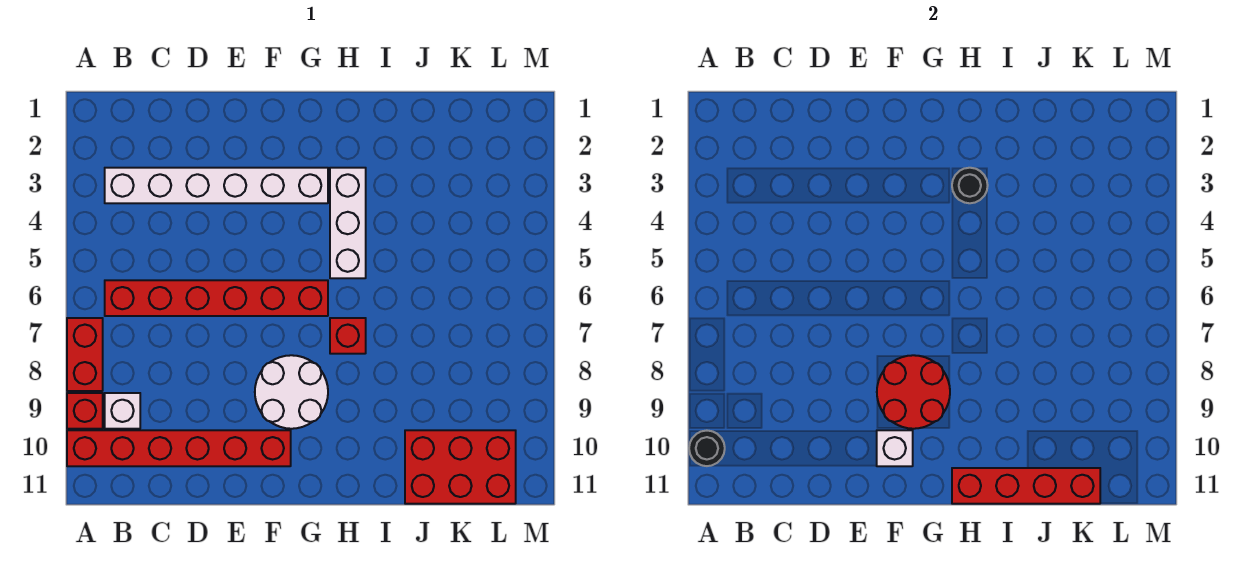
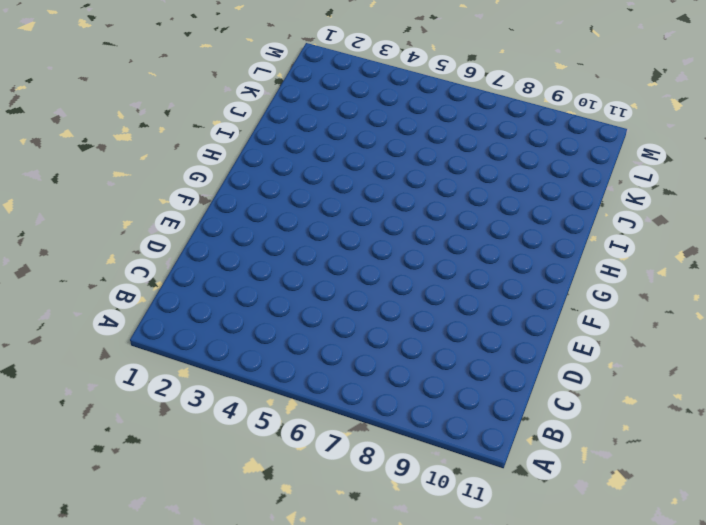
none -> red 1x2 brick [67,318,103,391]
none -> red 1x1 brick [67,393,103,429]
none -> red 1x6 brick [67,430,291,466]

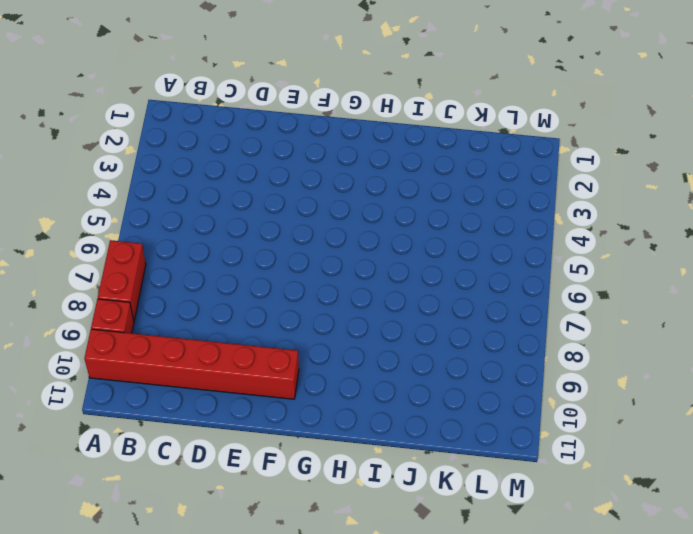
none -> white 1x6 brick [105,168,328,203]
none -> red 1x6 brick [105,280,328,316]
none -> white 1x1 brick [105,393,140,429]

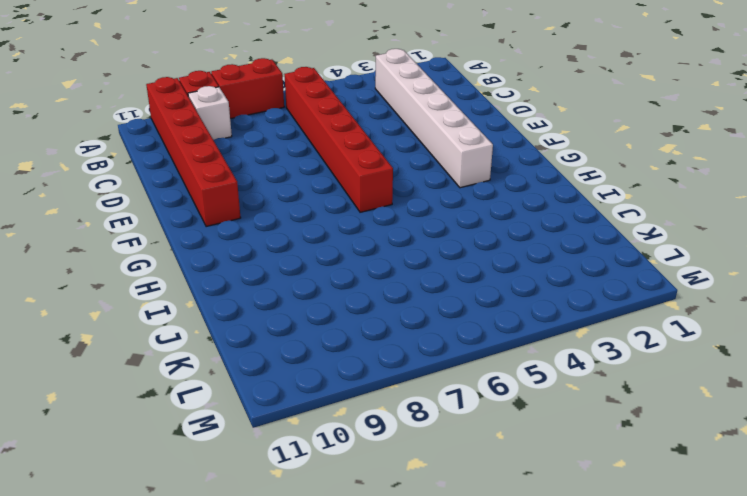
none -> white 2x2 round brick [255,355,328,429]
none -> white 1x3 brick [330,168,366,278]
none -> red 1x1 brick [330,318,366,354]

